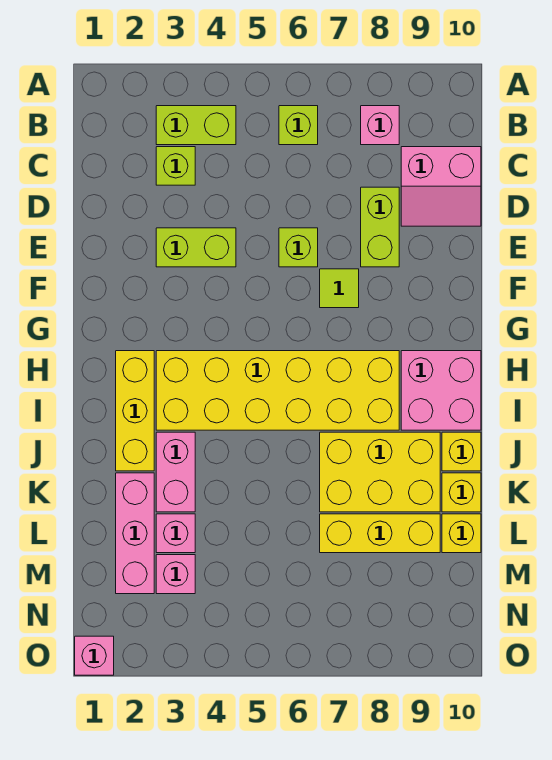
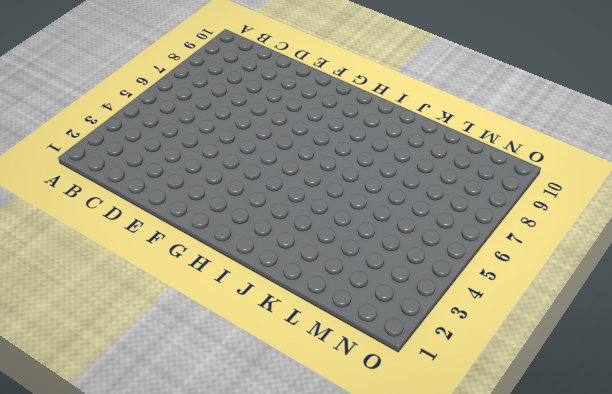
none -> lime 1x2 brick [156,106,236,145]
none -> lime 1x1 brick [279,106,318,145]
none -> pink 1x1 brick [361,106,399,145]

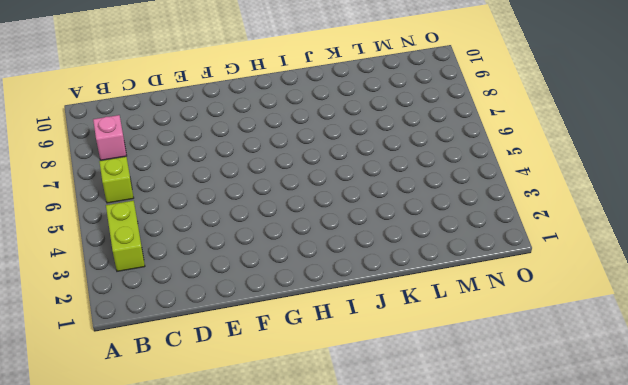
none -> lime 1x1 brick [156,147,195,185]
none -> pink 2x2 slope [401,147,481,226]
none -> lime 1x2 brick [361,187,399,267]

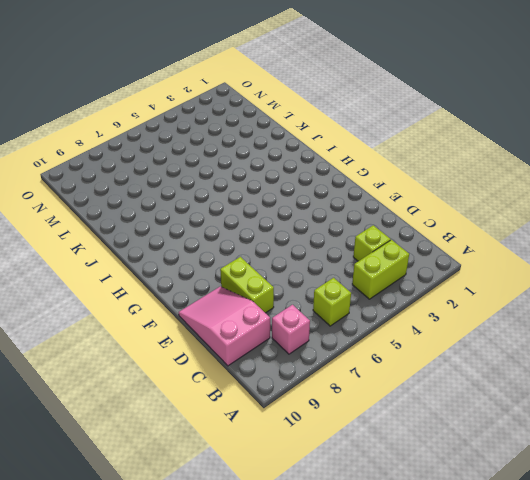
pink 2x3 slope [179,286,270,366] -> pink 2x2 slope [401,147,481,226]
none -> lime 1x2 brick [156,228,236,267]
none -> lime 1x1 brick [279,228,318,267]
none -> lime 1x1 tile [320,269,359,308]

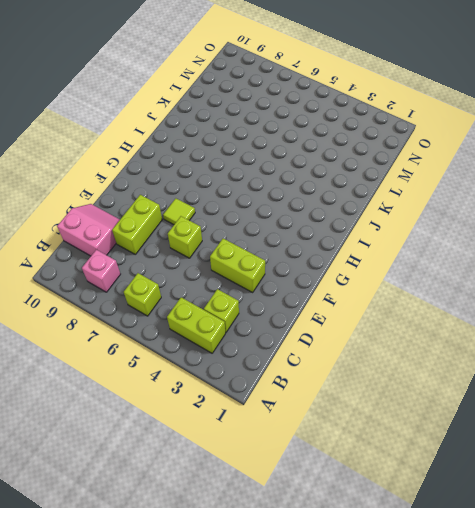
none -> yellow 1x3 brick [116,351,154,471]
none -> yellow 2x6 brick [156,351,399,430]
none -> pink 2x2 brick [401,351,481,430]

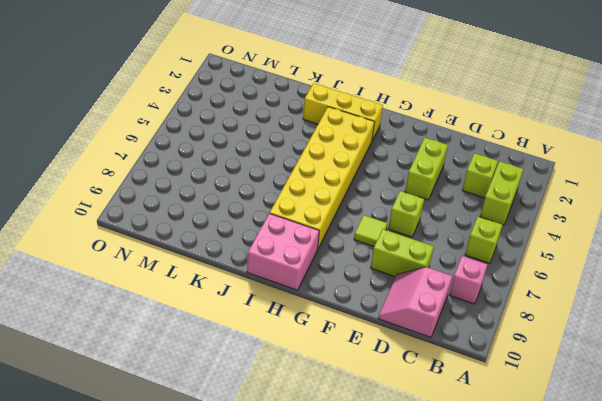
none -> pink 1x2 brick [156,432,195,512]
none -> yellow 2x3 brick [320,432,440,512]
none -> yellow 1x1 brick [442,432,481,471]

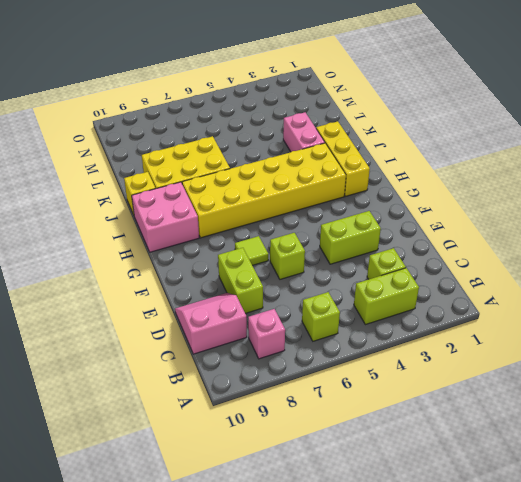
none -> pink 1x3 brick [116,473,154,594]
none -> yellow 1x1 brick [442,473,481,512]
none -> pink 1x1 brick [156,514,195,553]

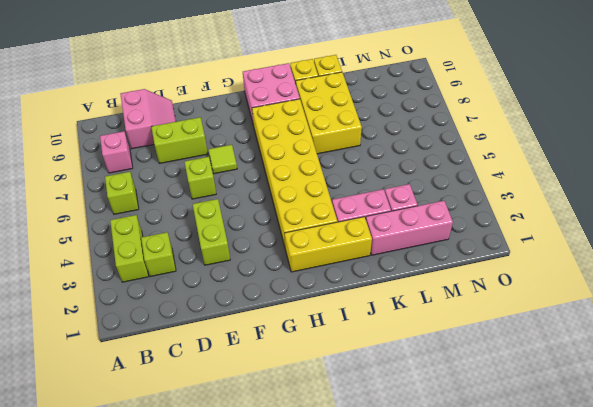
none -> yellow 1x3 brick [320,514,440,553]
none -> yellow 1x1 brick [442,514,481,553]
none -> pink 1x1 brick [156,555,195,594]

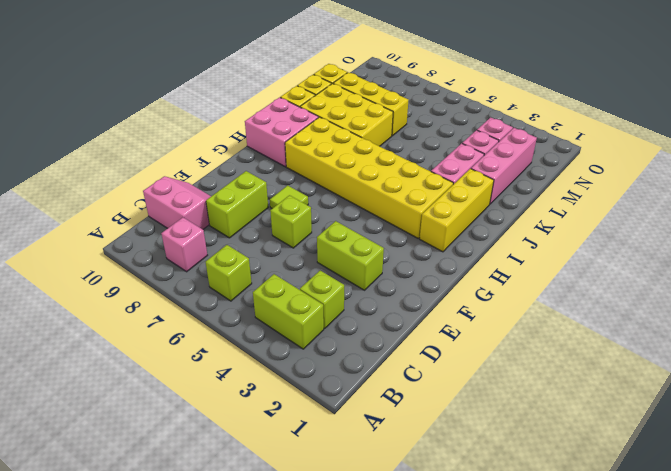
none -> pink 1x1 brick [75,636,114,675]

